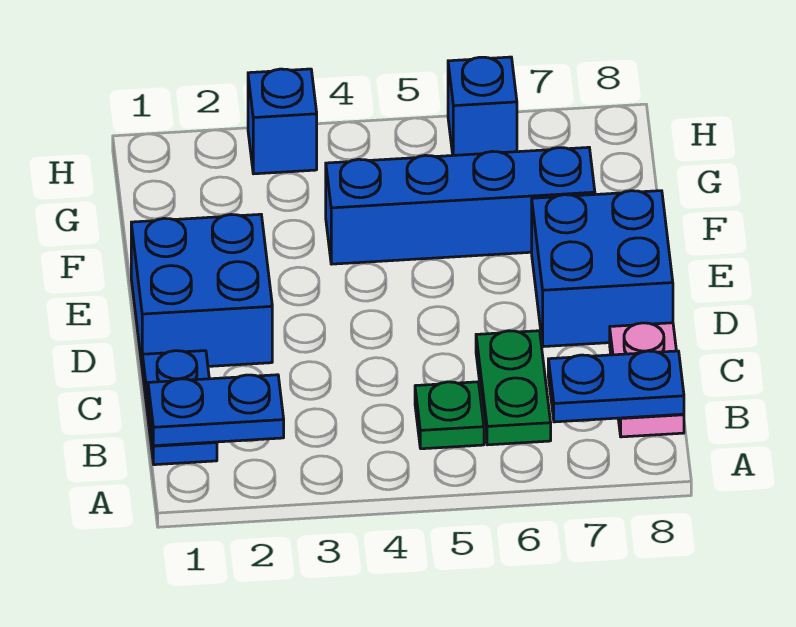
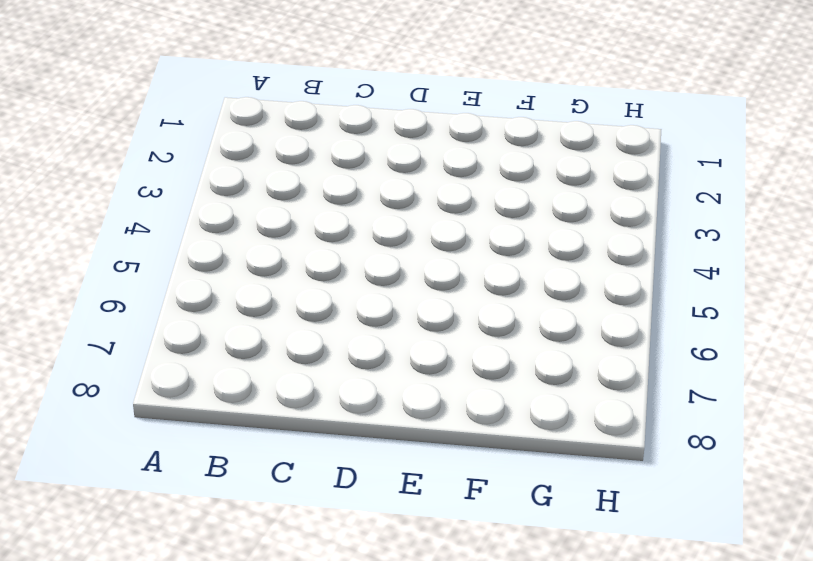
none -> blue 1x2 plate [142,351,217,465]
none -> green 1x1 plate [415,382,484,449]

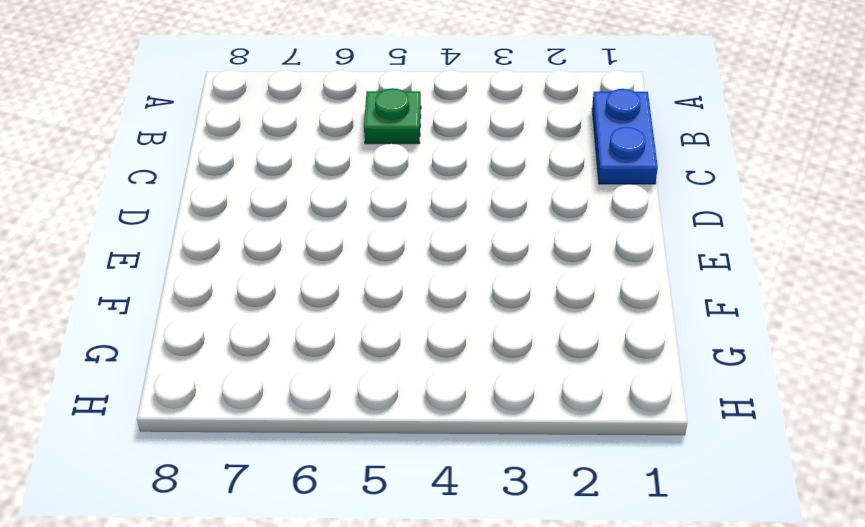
none -> green 1x2 plate [476,331,551,445]
none -> pink 1x2 plate [610,323,684,437]

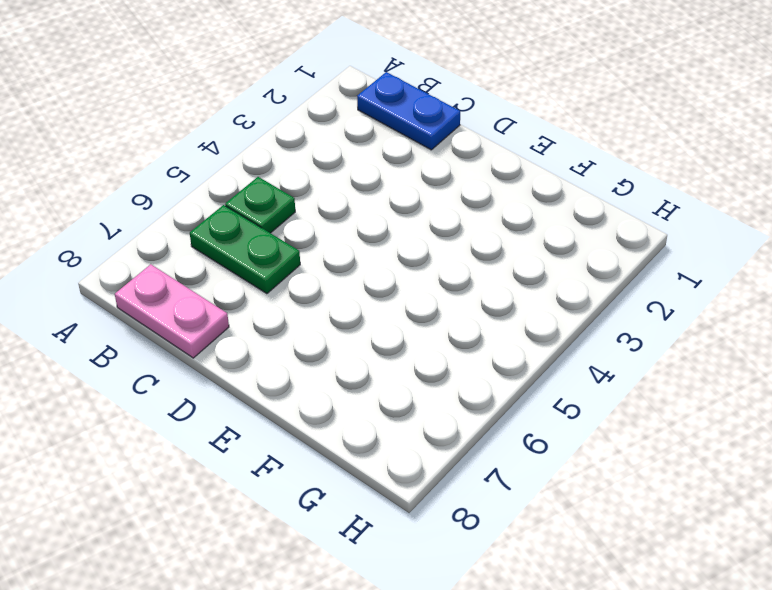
none -> blue 2x2 brick [131,214,272,366]
none -> blue 2x2 brick [532,191,673,347]

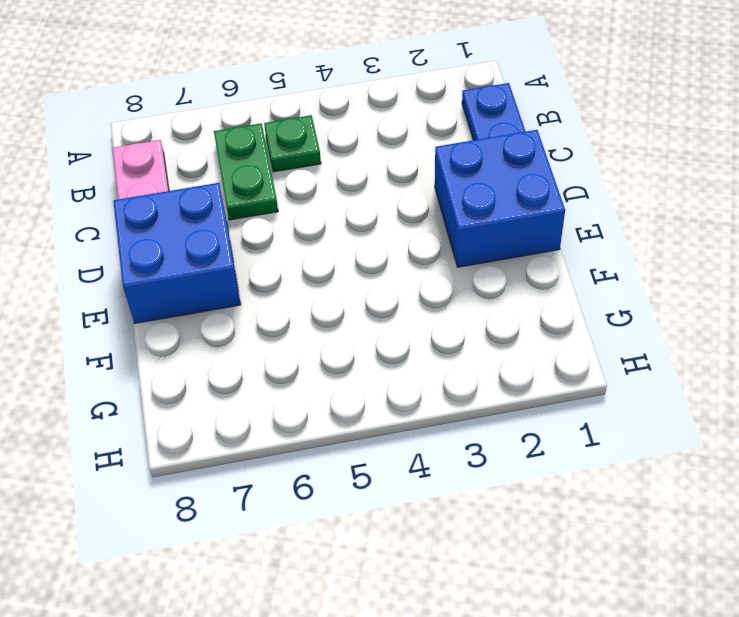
none -> blue 1x4 brick [326,147,595,264]
none -> blue 1x1 brick [248,69,317,174]

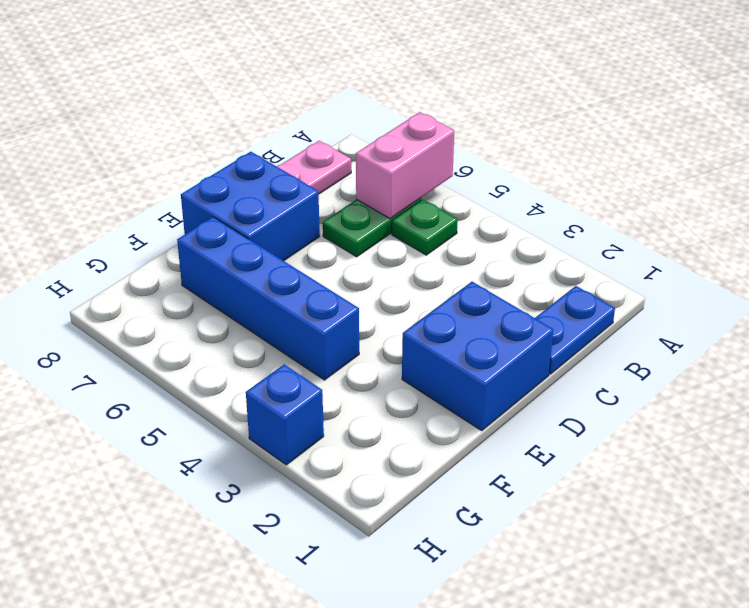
pink 1x2 brick [356,112,454,219] -> none
none -> blue 1x1 brick [448,57,517,155]
none -> blue 1x2 plate [148,375,284,446]

